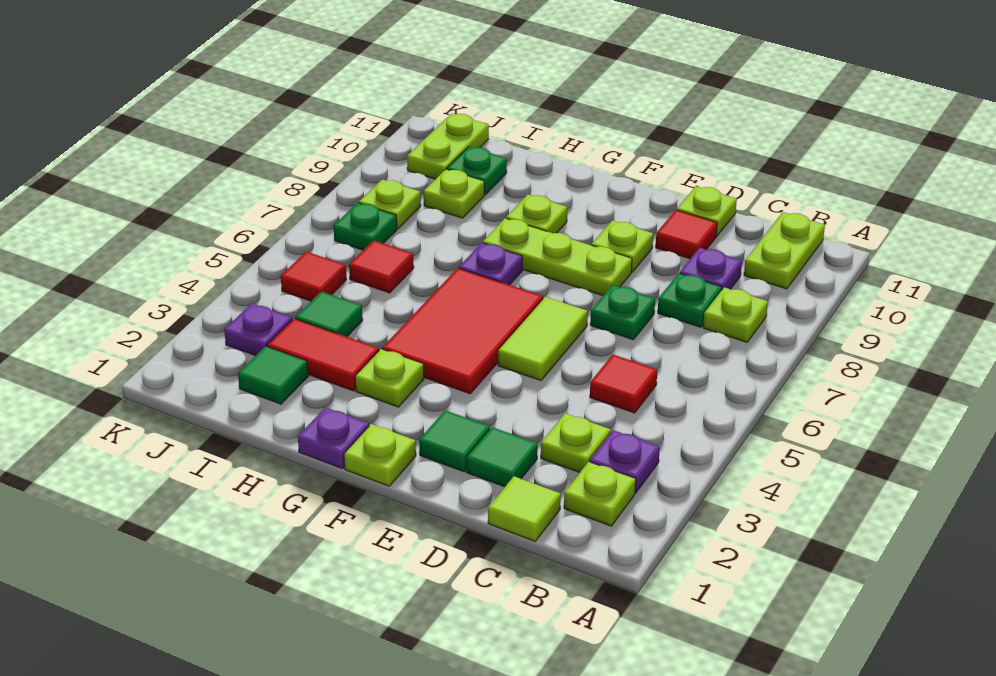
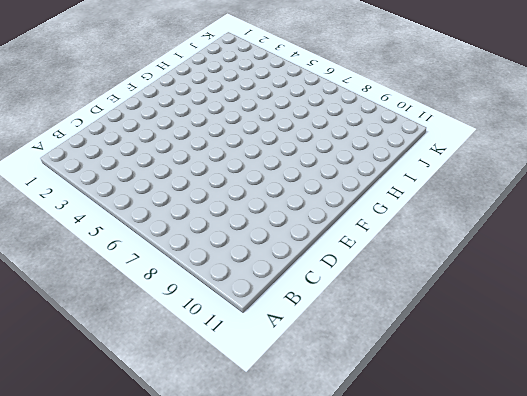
none -> lime 1x1 plate [564,462,636,526]
none -> purple 1x1 plate [590,430,660,493]
none -> lime 1x1 plate [703,287,768,342]
none -> lime 1x2 plate [744,212,825,289]

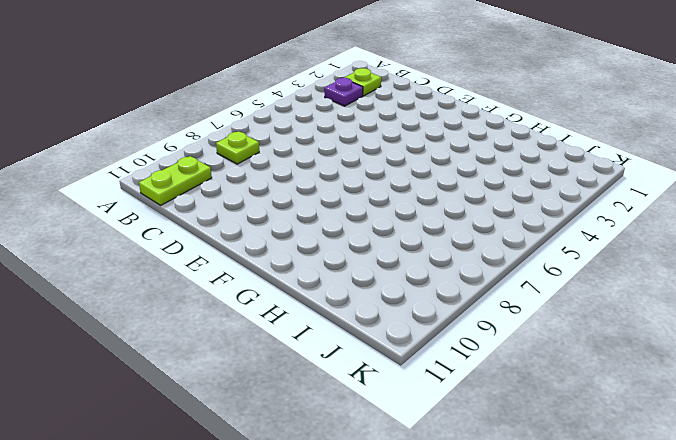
none -> lime 1x1 tile [488,476,561,541]
none -> lime 1x1 plate [541,413,611,472]
none -> red 1x1 tile [590,355,657,413]
none -> green 1x1 plate [658,273,722,327]

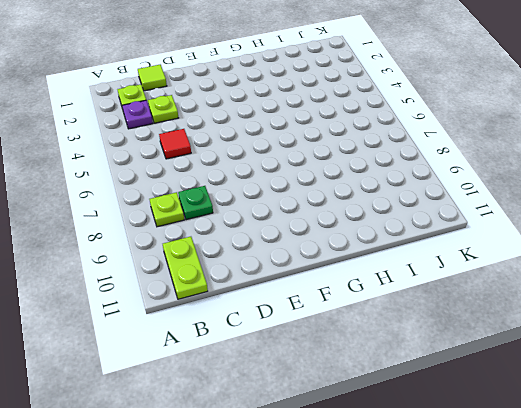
none -> purple 1x1 plate [680,248,742,289]
none -> green 1x1 tile [467,427,537,487]
none -> green 1x1 plate [590,285,655,340]
none -> red 1x1 tile [656,210,717,259]

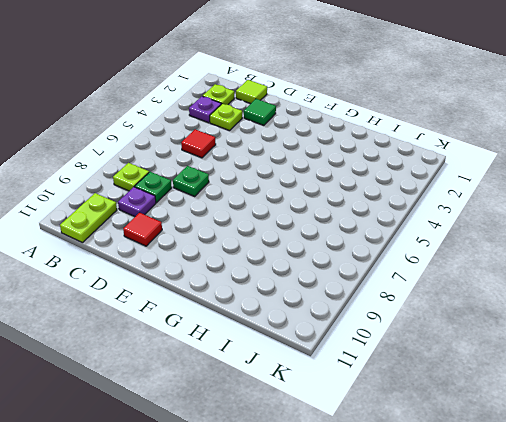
none -> lime 1x1 plate [677,186,737,236]
none -> green 1x1 tile [419,410,490,472]
none -> lime 1x2 tile [498,297,588,381]
none -> lime 1x3 plate [483,218,632,295]

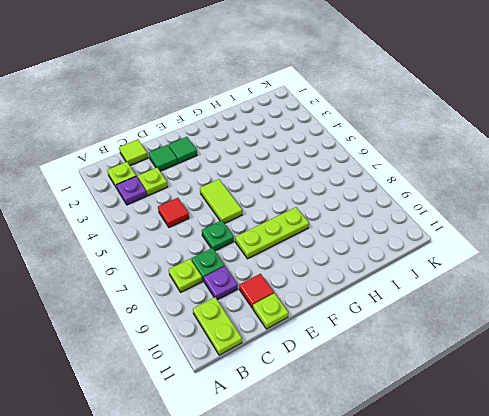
none -> lime 1x1 plate [591,221,653,272]
none -> lime 1x1 plate [344,424,416,486]
none -> red 2x3 tile [382,268,543,394]
none -> purple 1x1 plate [298,407,369,469]

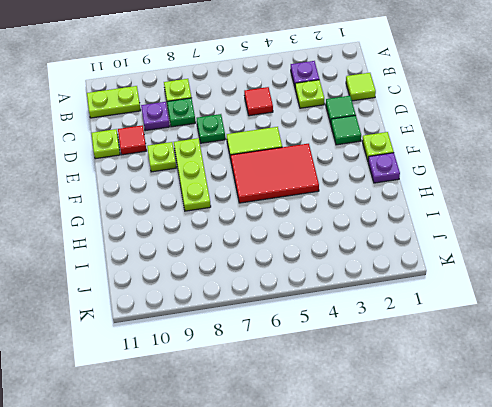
none -> lime 1x1 plate [564,462,636,526]
none -> lime 1x1 plate [355,349,424,407]
none -> purple 1x1 plate [459,243,522,285]
none -> lime 1x1 plate [506,194,567,233]

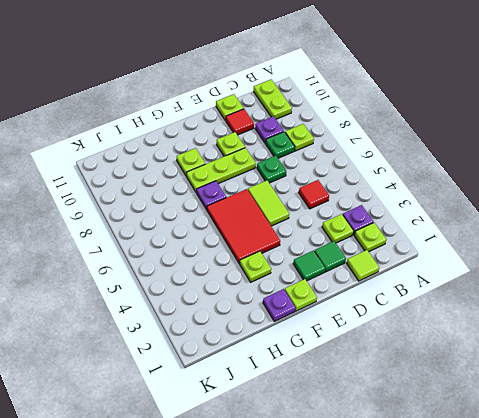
none -> red 1x2 tile [267,318,379,391]
none -> green 1x1 tile [238,346,308,404]
none -> green 1x1 tile [295,291,363,337]
none -> red 1x1 tile [349,240,414,293]

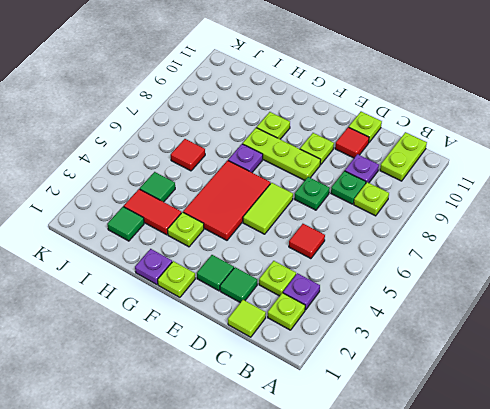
none -> lime 1x1 plate [424,169,484,218]
none -> green 1x1 plate [447,147,507,195]
none -> purple 1x1 plate [224,303,292,356]
none -> red 1x1 tile [281,252,346,301]

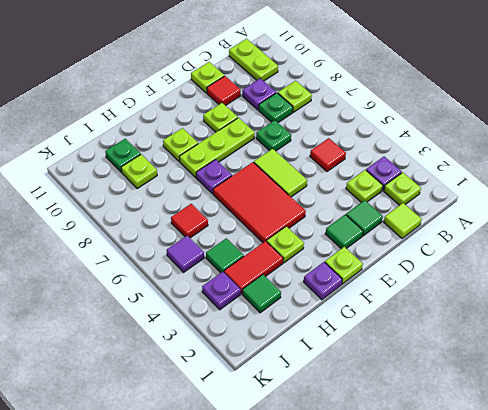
purple 1x1 tile [167,236,204,272] -> red 1x1 tile [281,252,346,301]
none -> green 1x1 plate [334,203,397,250]
none -> lime 1x1 plate [359,179,421,229]
none -> lime 1x2 plate [407,113,489,179]

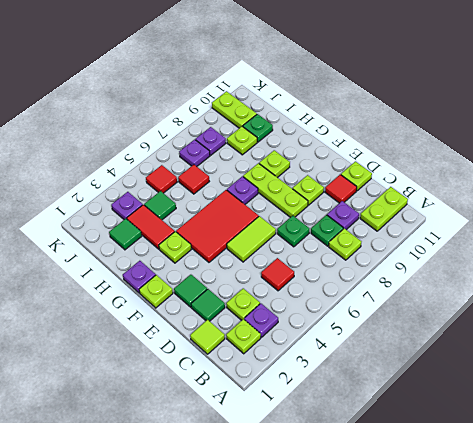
purple 1x1 plate [179,139,210,166] -> green 1x1 plate [334,203,397,250]
purple 1x1 plate [195,127,226,155] -> lime 1x1 plate [359,179,421,229]
lime 1x2 plate [212,91,257,128] -> lime 1x2 plate turned to [407,113,489,179]

